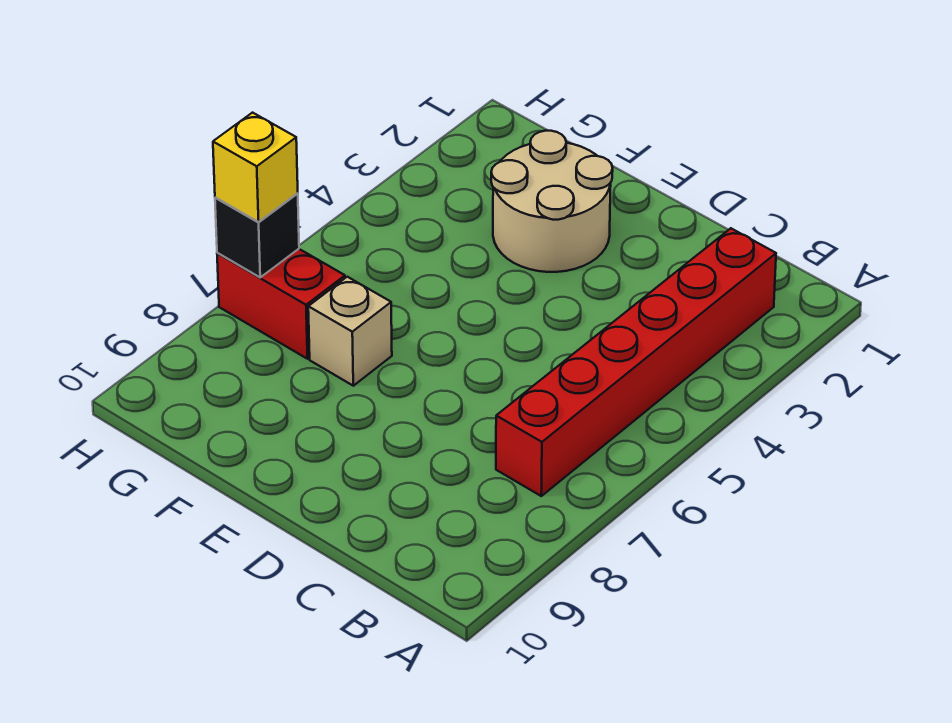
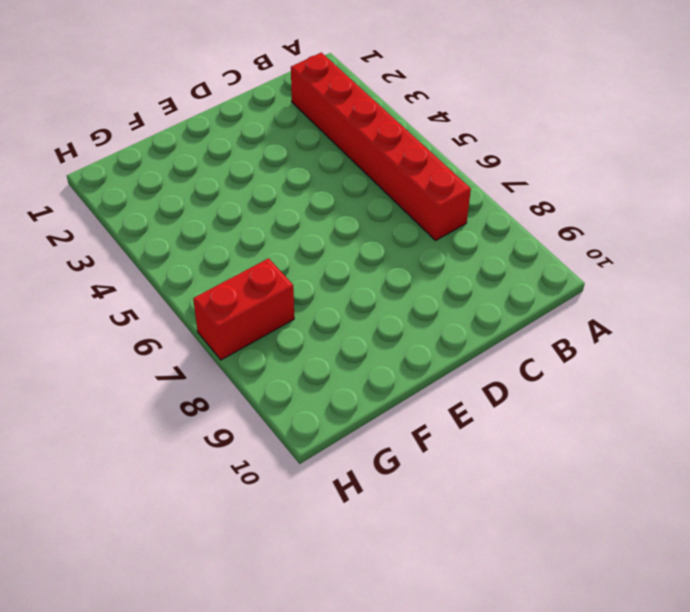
none -> tan 2x2 round brick [491,131,613,272]
none -> tan 1x1 brick [308,277,392,386]

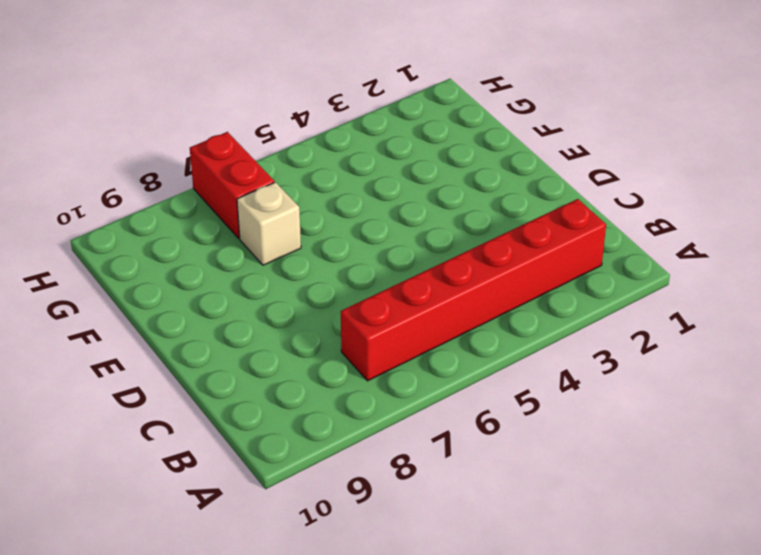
none -> tan 2x2 round brick [491,131,613,272]
none -> black 1x1 brick [215,193,299,277]

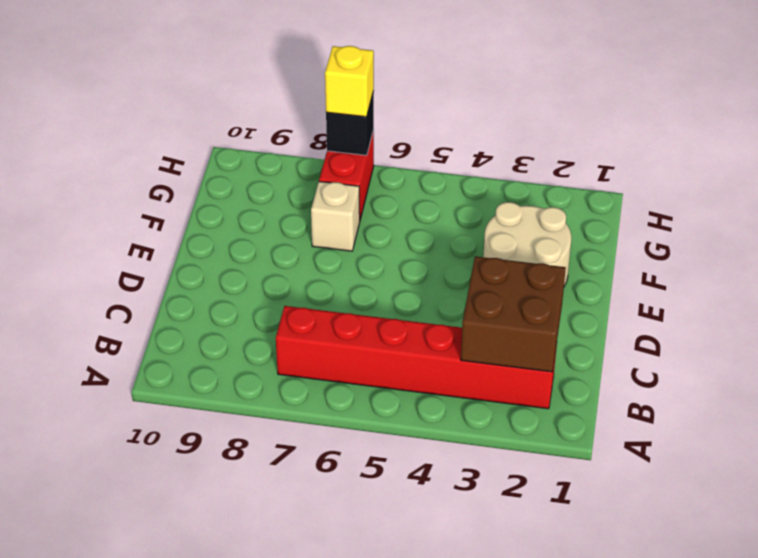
brown 2x2 brick [461,256,566,372] -> none

